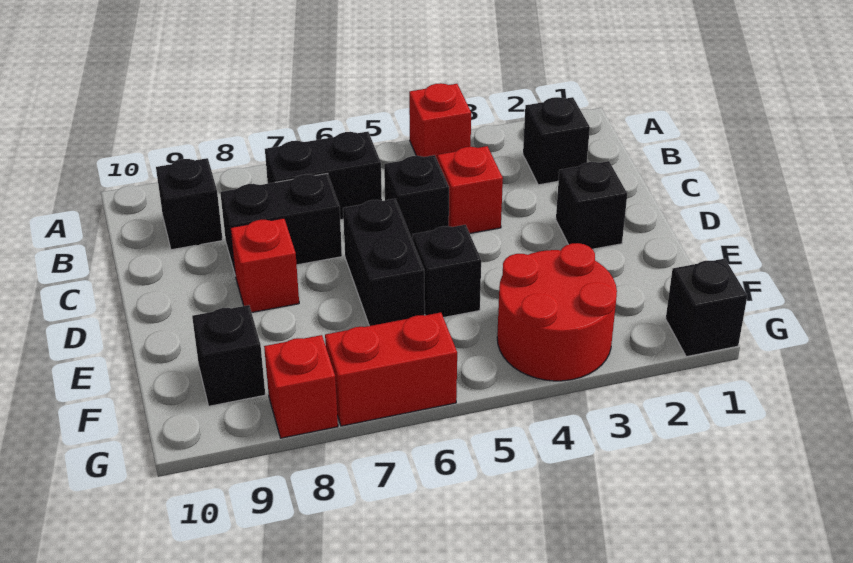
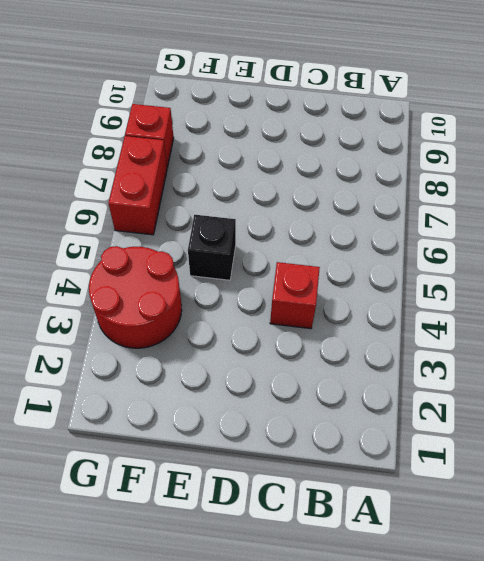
none -> red 1x1 brick [409,83,471,159]
none -> black 1x1 brick [523,97,590,185]
none -> black 1x2 brick [265,132,382,220]

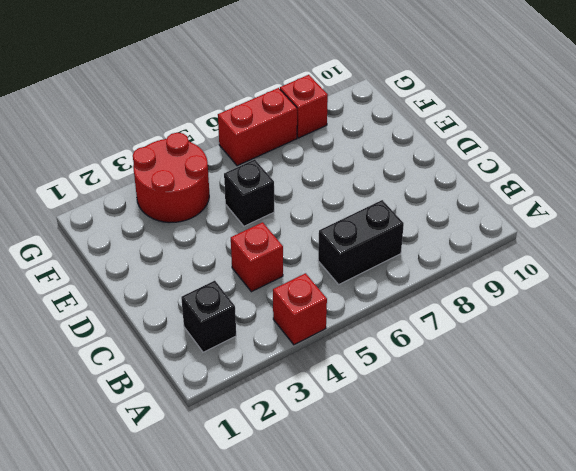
none -> black 1x1 brick [156,158,223,250]
none -> black 1x1 brick [384,155,449,241]
none -> black 1x2 brick [220,174,342,273]

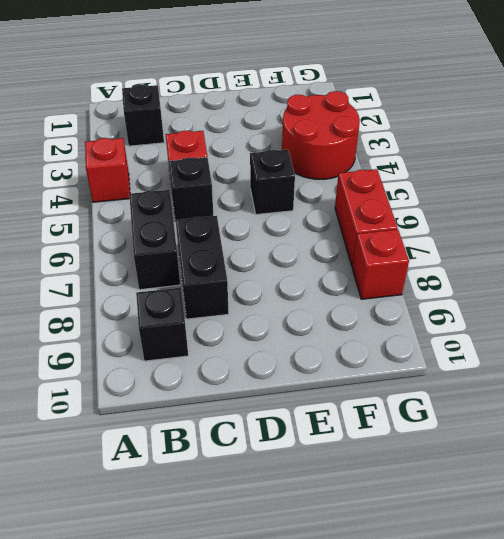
none -> black 1x1 brick [556,161,627,249]
none -> black 1x2 brick [343,199,425,326]
none -> red 1x1 brick [230,218,299,312]

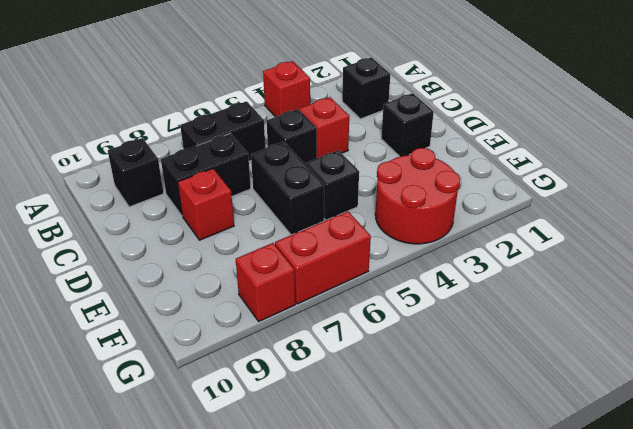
none -> black 1x1 brick [192,305,265,406]
none -> black 1x1 brick [666,259,747,357]

